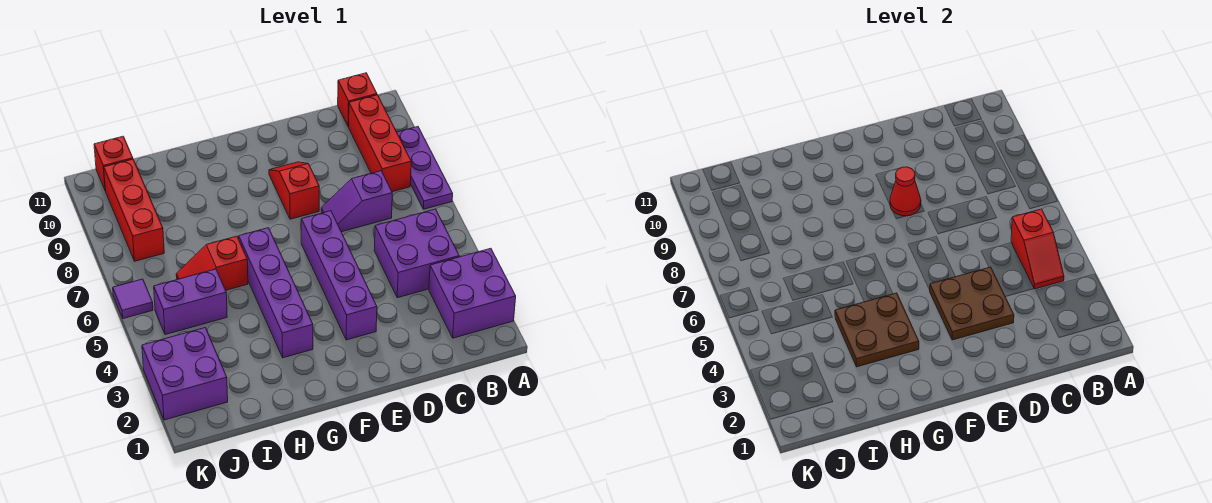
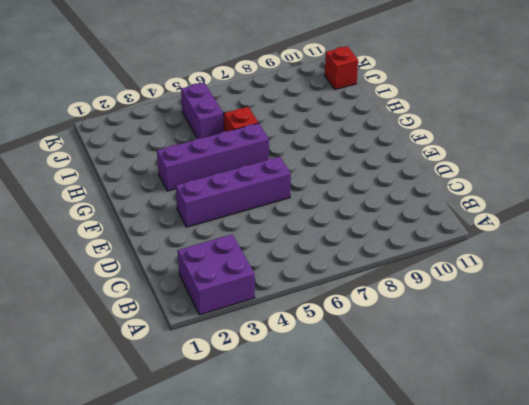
none -> purple 1x3 plate [397,127,453,209]
none -> purple 2x2 brick [374,209,459,298]
none -> red 1x3 brick [349,95,411,192]

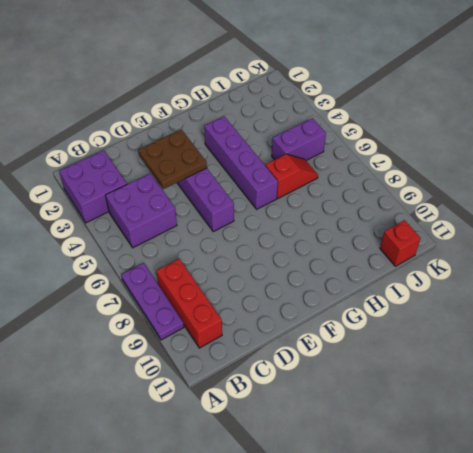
none -> red 1x1 brick [338,73,377,127]
none -> purple 1x2 slope [321,171,392,232]
none -> red 1x2 slope [269,162,319,219]

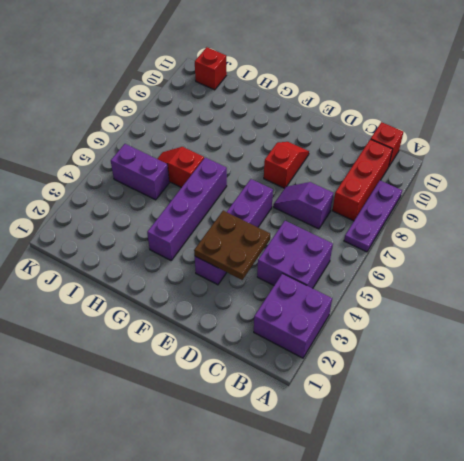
none -> purple 2x2 brick [142,328,228,420]
none -> red 1x3 brick [104,159,164,261]
none -> purple 1x1 tile [113,279,153,319]

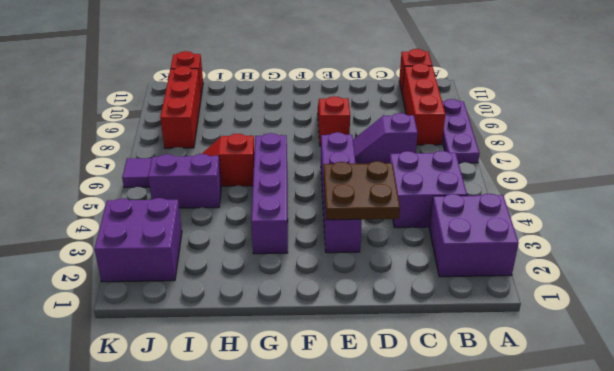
none -> red 1x2 slope [1011,209,1064,289]
none -> red 1x1 cone [890,167,921,216]
none -> brown 2x2 plate [835,293,919,367]

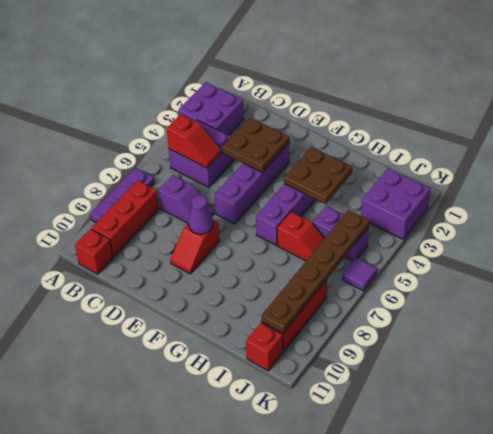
red 1x2 slope [167,114,221,168] -> red 1x2 slope turned to [1011,209,1064,289]
purple 1x1 cone [189,195,213,234] -> red 1x1 cone [890,167,921,216]
brown 1x6 plate [261,210,369,333] -> none

